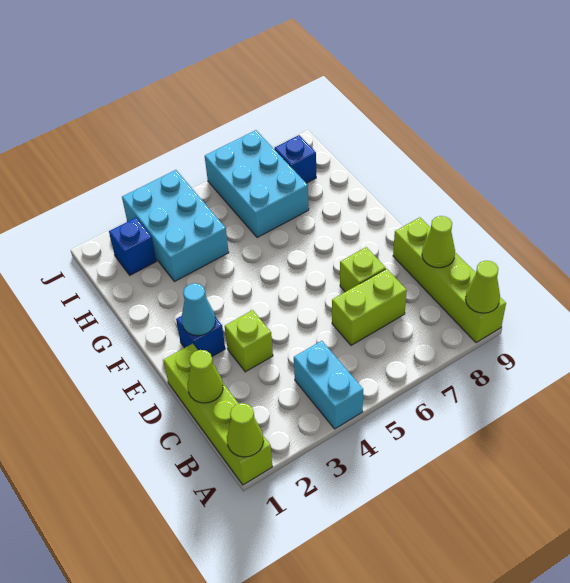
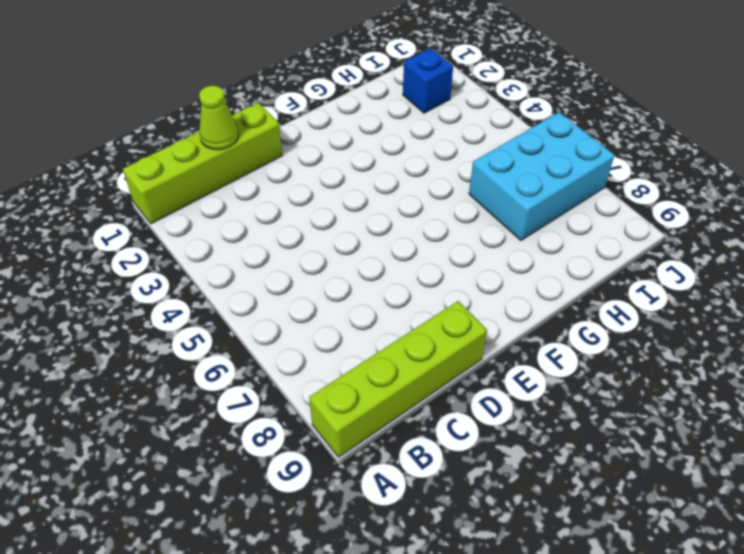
none -> cyan 1x2 brick [294,341,363,429]
none -> lime 1x2 brick [332,269,407,345]
none -> lime 1x1 brick [225,310,273,372]

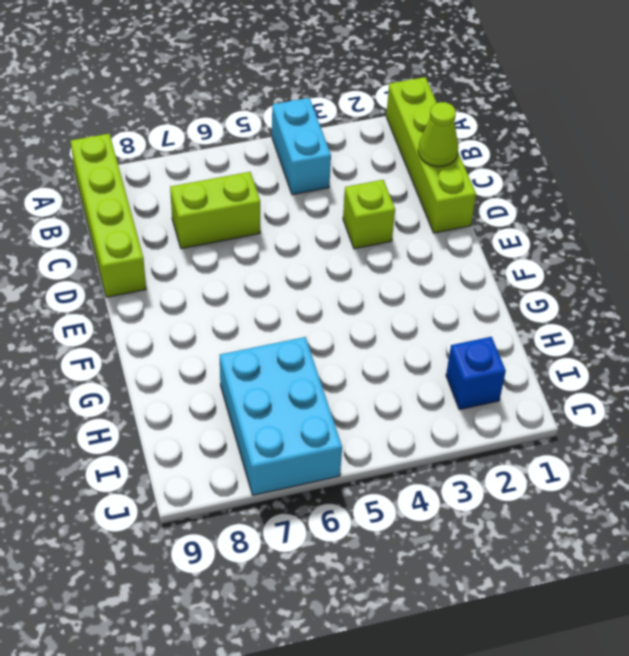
none -> lime 1x1 brick [340,247,386,292]
none -> blue 1x1 brick [176,316,225,356]
none -> cyan 2x3 brick [122,170,229,282]

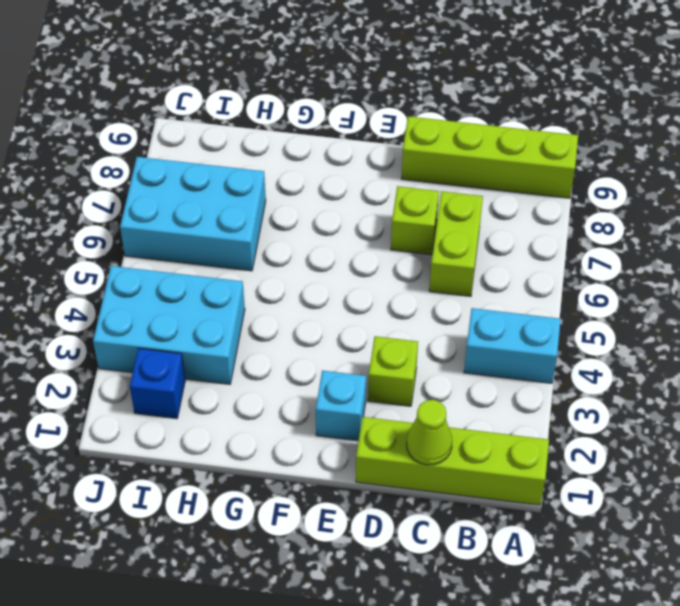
cyan 1x1 brick [316,370,366,441] -> blue 1x1 brick [176,316,225,356]
none -> blue 1x1 brick [274,135,316,183]
none -> lime 1x1 cone [227,403,263,457]
none -> lime 1x1 cone [466,261,500,313]

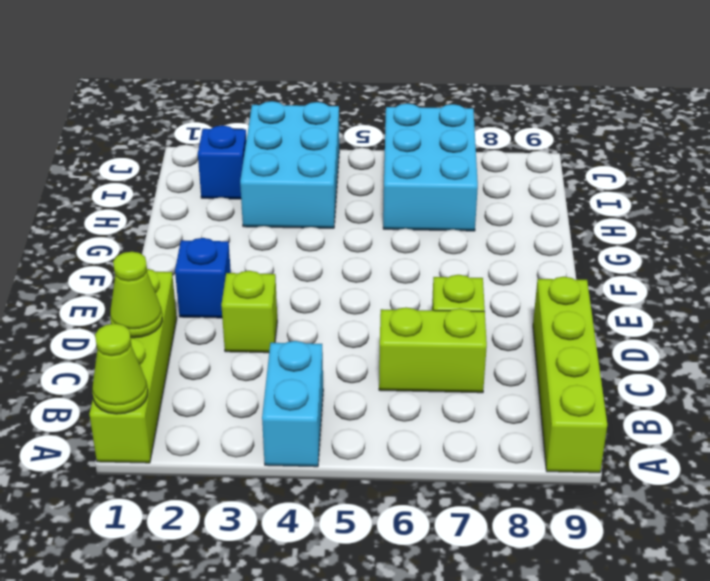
none -> blue 1x1 brick [274,135,316,183]
none -> lime 1x1 cone [466,261,500,313]
none -> lime 1x1 cone [422,216,455,268]

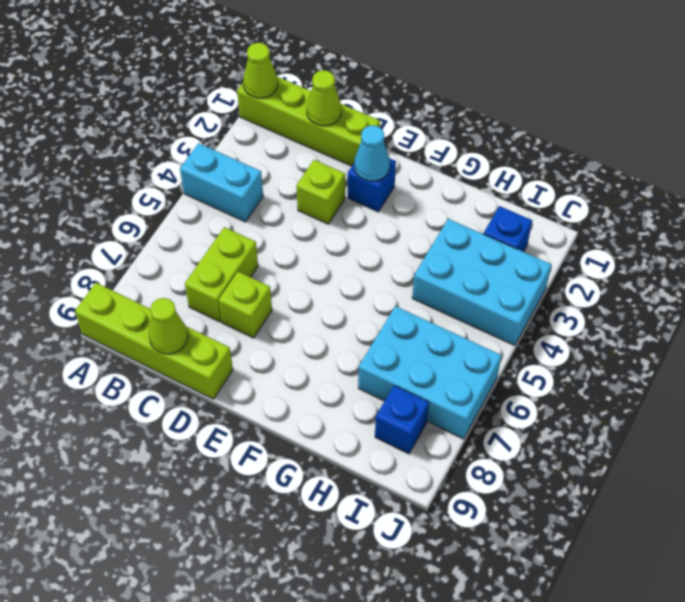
none -> lime 1x1 cone [466,261,500,313]

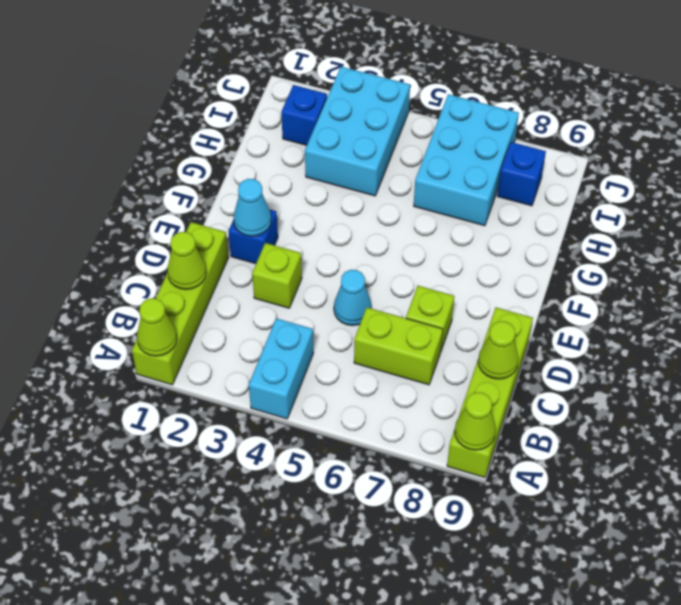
cyan 1x1 cone [334,270,372,326] -> none

